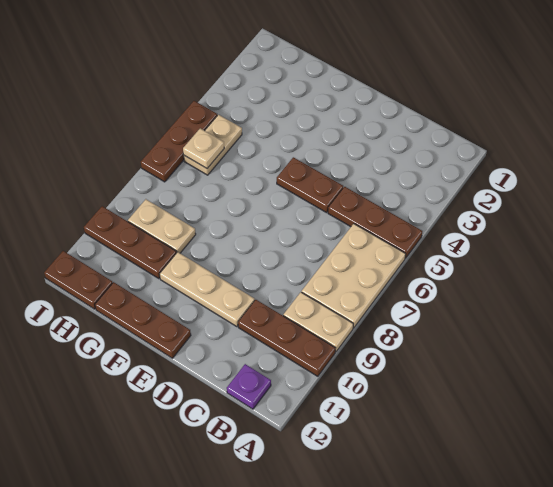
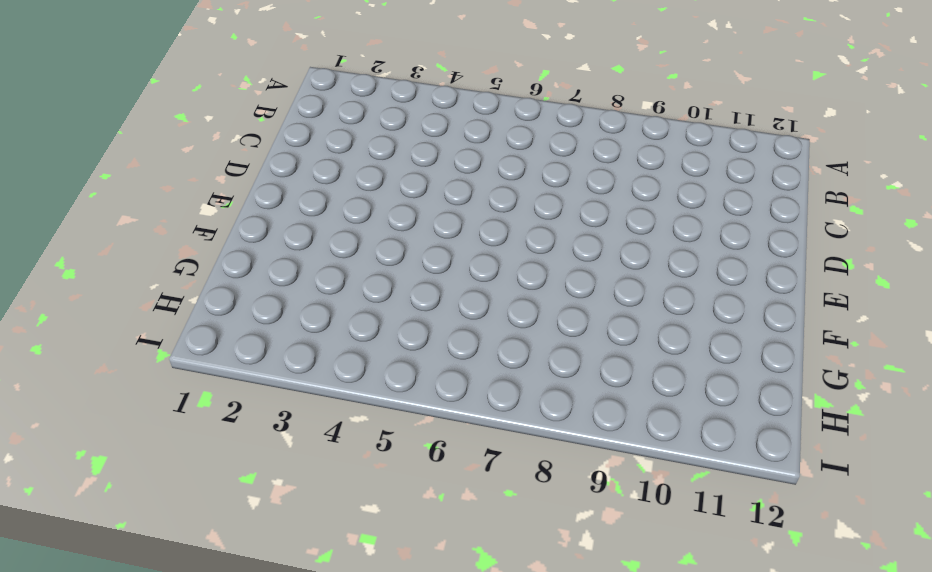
none -> brown 1x3 plate [328,187,422,258]
none -> tan 2x3 plate [302,224,406,328]
none -> tan 1x2 plate [283,292,353,352]

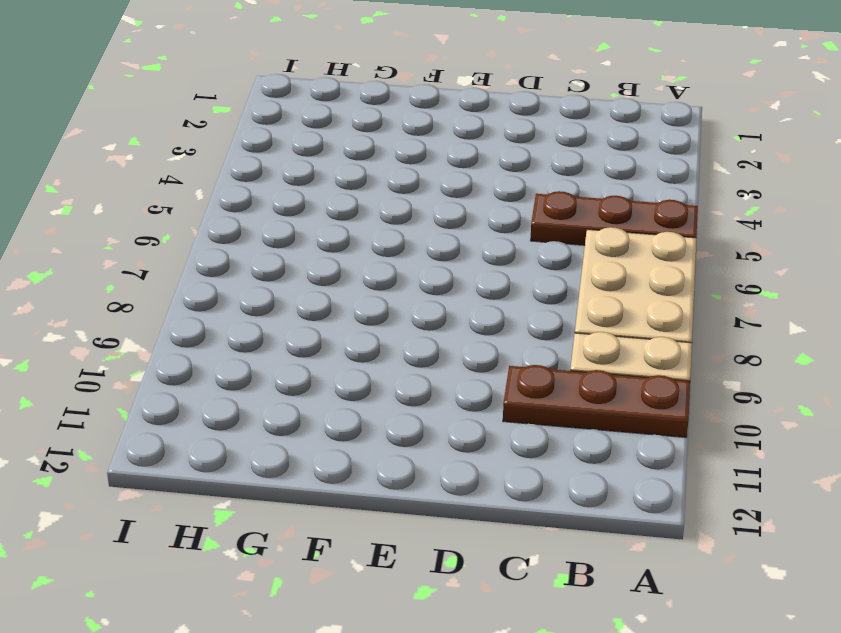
none -> purple 1x1 plate [227,364,271,409]
none -> brown 1x2 plate [277,157,343,213]
none -> tan 1x3 plate [160,252,255,327]

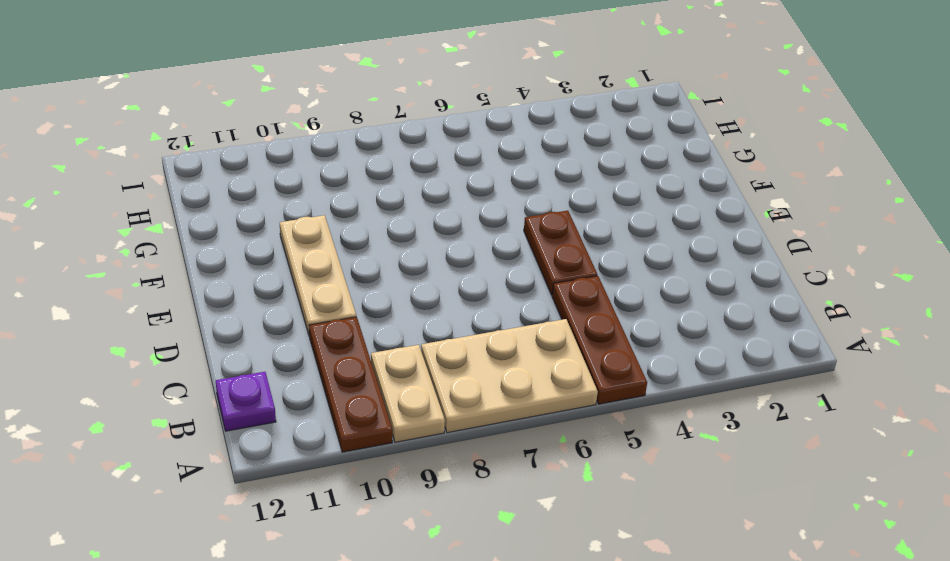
none -> brown 1x3 plate [95,282,191,358]
none -> tan 1x2 plate [128,199,196,253]
none -> brown 1x3 plate [84,206,176,279]

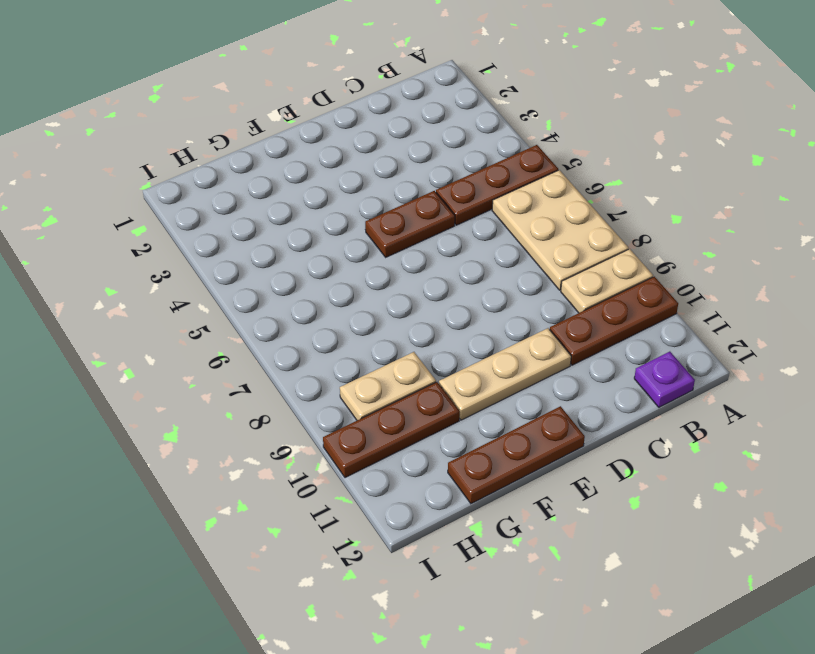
none -> tan 1x2 plate [184,115,242,175]
none -> brown 1x2 plate [44,251,113,309]
none -> brown 1x3 plate [141,101,217,182]

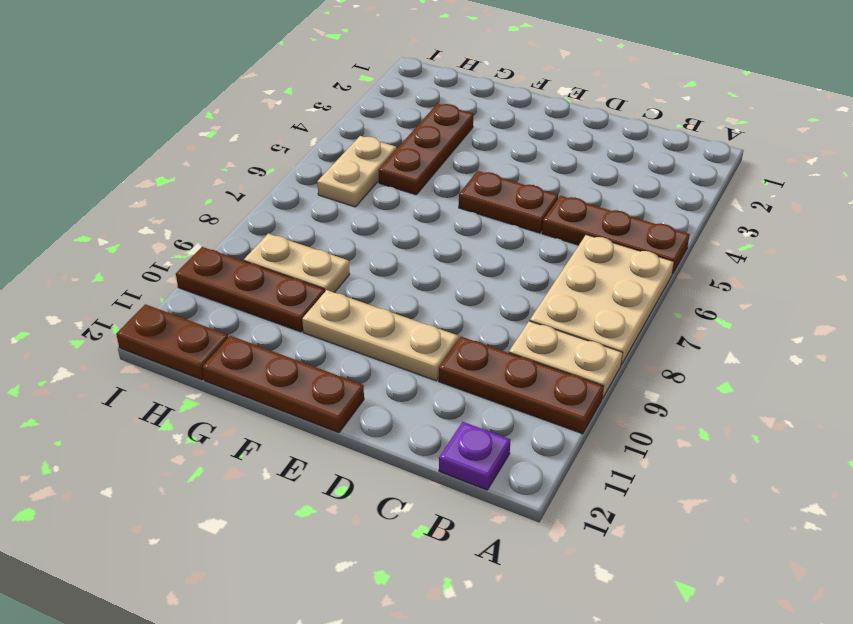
brown 1x3 plate [379,104,473,195] -> brown 1x3 plate moved to [141,101,217,182]
none -> tan 1x1 plate [183,128,224,168]

